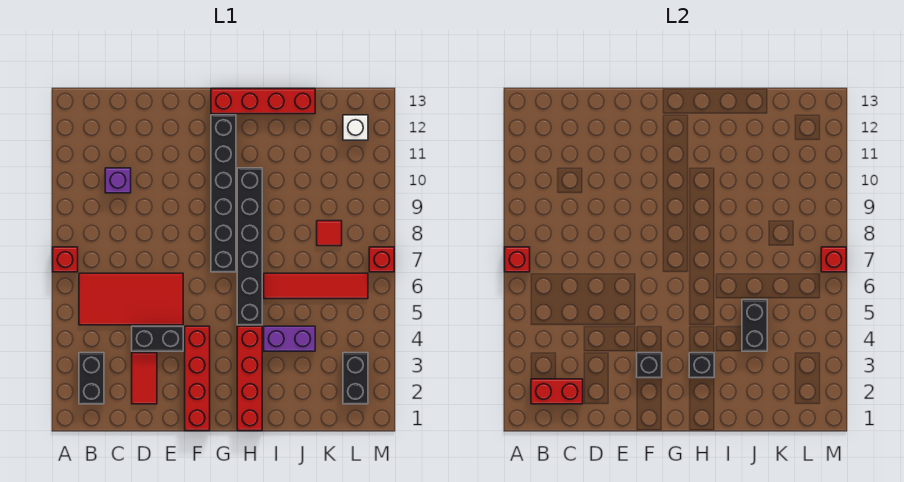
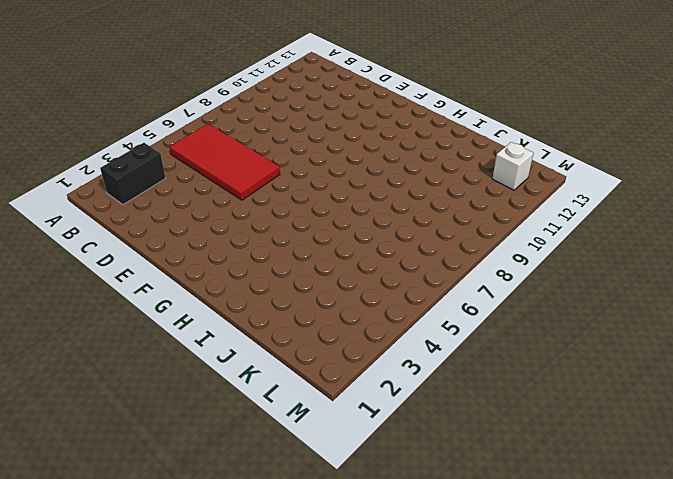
none -> red 1x1 brick [53,247,78,272]
none -> purple 1x1 brick [105,168,131,193]
none -> red 1x2 tile [132,353,157,404]

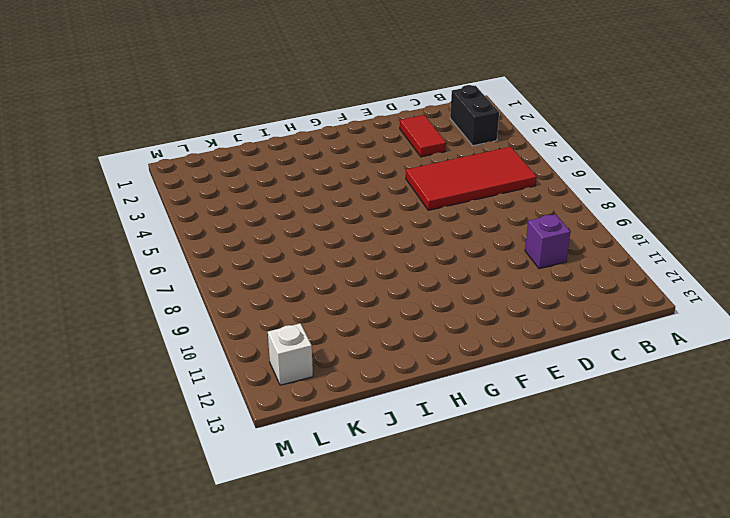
none -> red 1x1 brick [53,247,78,272]
none -> black 1x2 brick [132,326,183,351]
none -> red 1x4 brick [185,326,210,431]

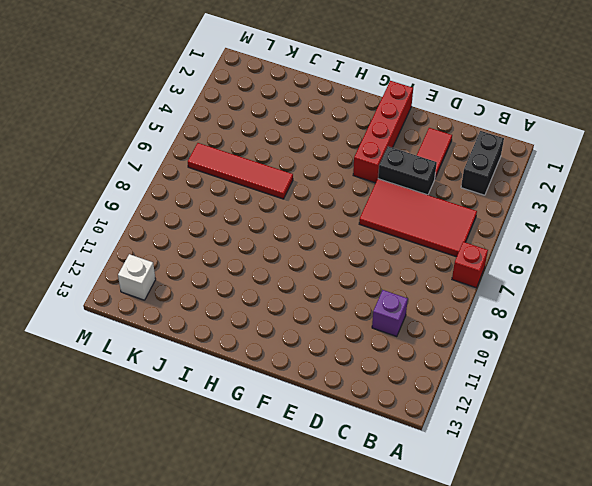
none -> black 1x6 brick [211,115,236,272]
none -> red 1x4 brick [211,89,315,114]
none -> red 1x4 brick [237,326,262,431]

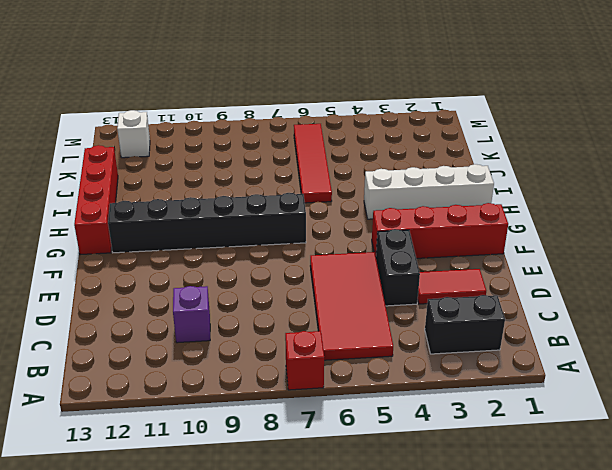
white 1x4 brick [364,164,494,219] -> red 1x4 brick [237,326,262,431]
none -> black 1x6 brick [237,168,262,325]
none -> purple 1x2 brick [264,326,315,351]
none -> red 1x1 tile [317,221,342,246]

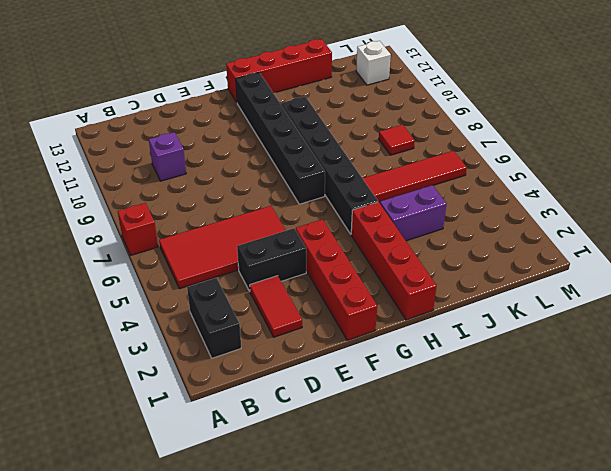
none -> black 1x2 brick [343,353,368,404]
none -> red 1x1 brick [369,247,394,272]
none -> red 1x1 brick [505,247,530,272]

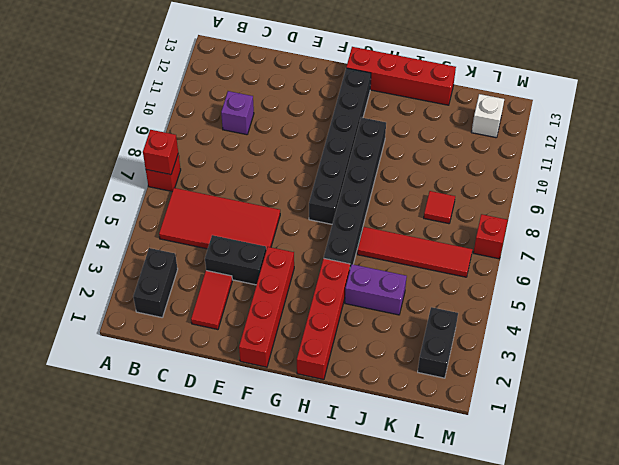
none -> red 1x2 brick [531,379,583,404]
none -> black 1x1 brick [637,353,662,378]
none -> black 1x1 brick [689,353,714,378]

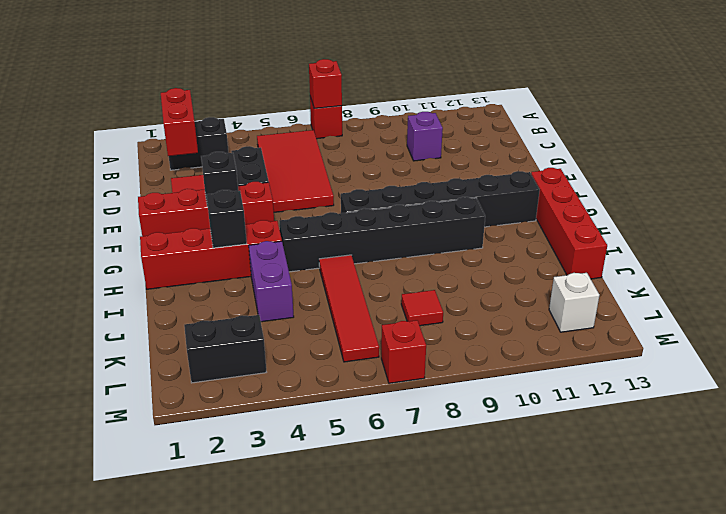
none -> black 1x2 brick [742,300,767,351]
none -> red 1x1 brick [821,247,846,272]

